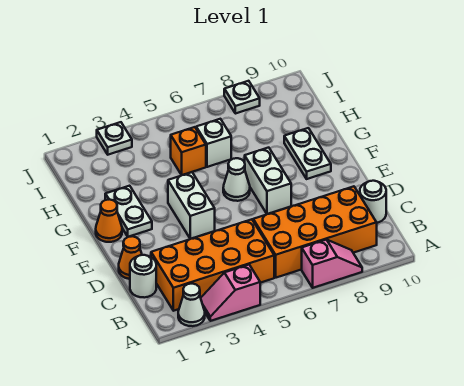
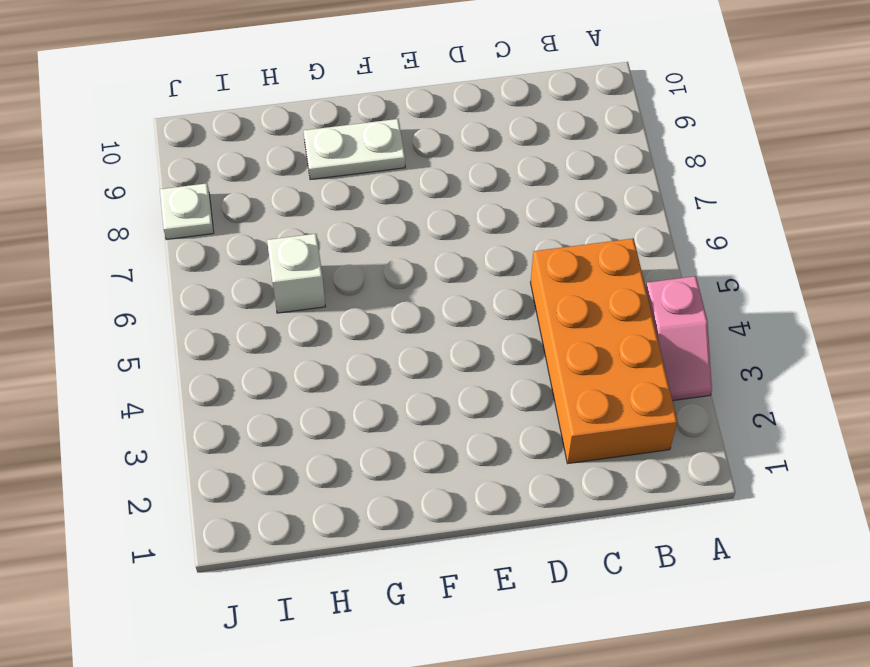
none -> white 1x1 cone [178,284,205,326]
none -> pink 1x2 slope [302,240,362,288]
none -> orange 2x4 brick [253,186,377,278]

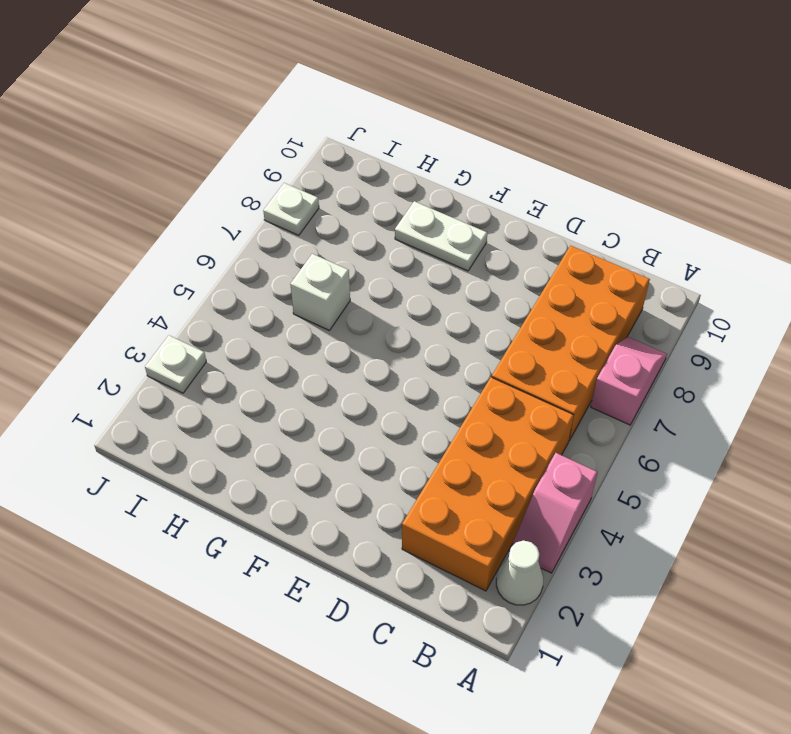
none -> white 1x1 round brick [130,255,156,298]
none -> white 1x1 round brick [360,181,386,223]
none -> orange 1x1 cone [119,236,142,279]

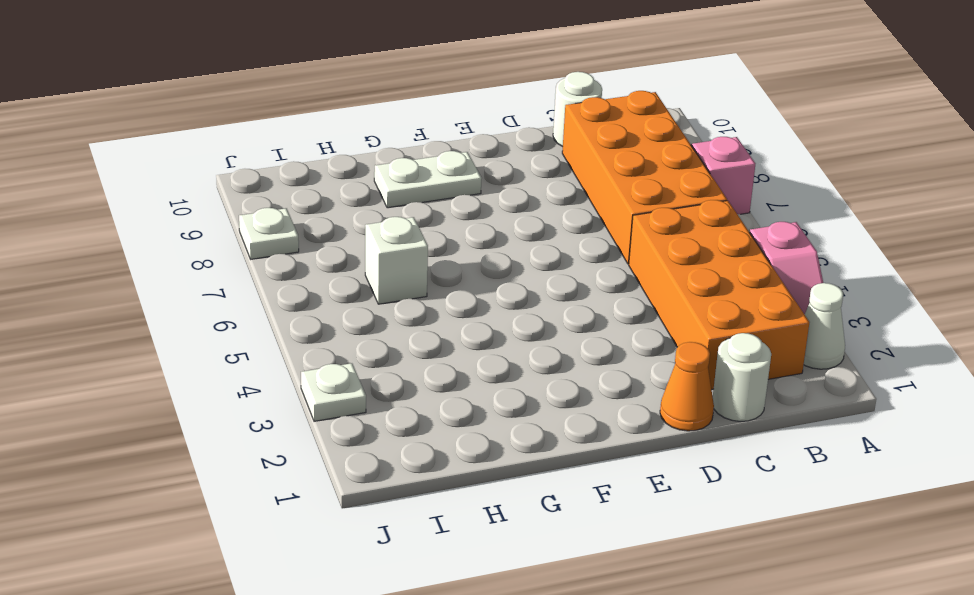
none -> white 1x2 brick [168,172,215,239]
none -> white 1x2 brick [245,148,291,214]
none -> orange 1x1 cone [96,199,122,242]

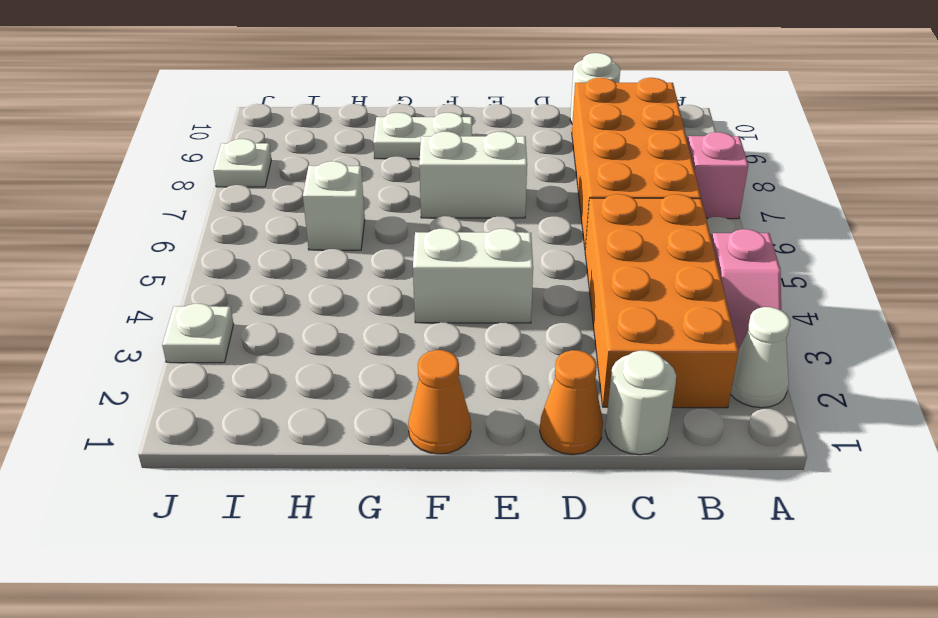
none -> white 1x2 plate [105,186,152,237]
none -> white 1x1 cone [223,158,250,201]
none -> orange 1x1 brick [171,127,206,175]

